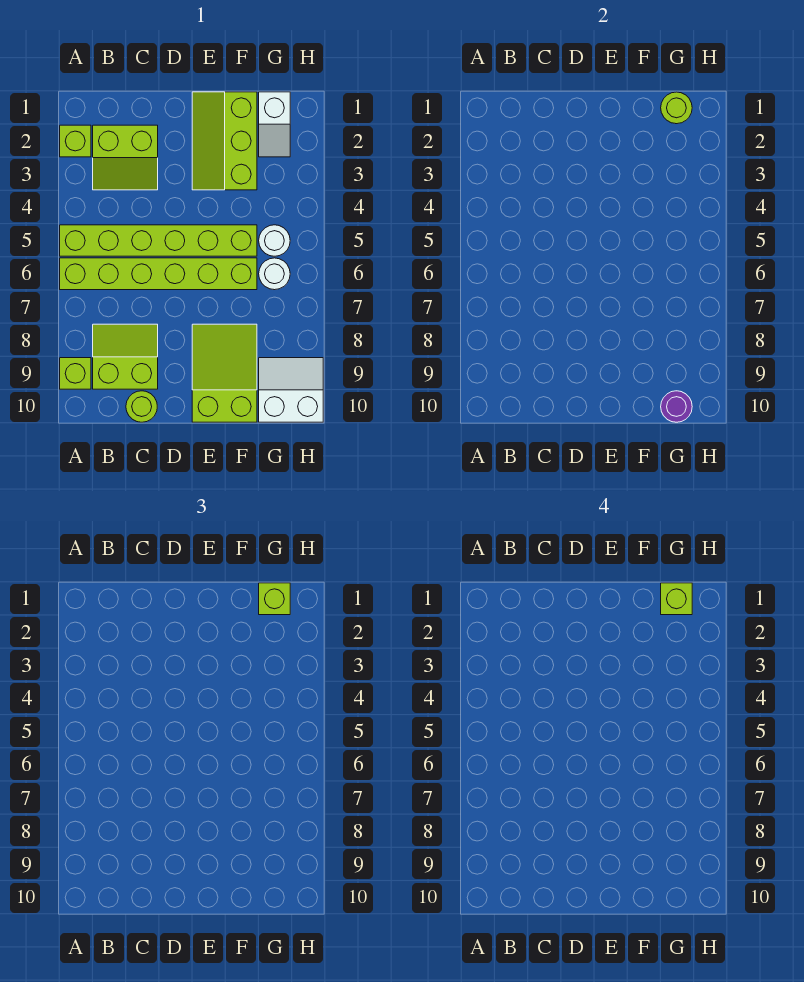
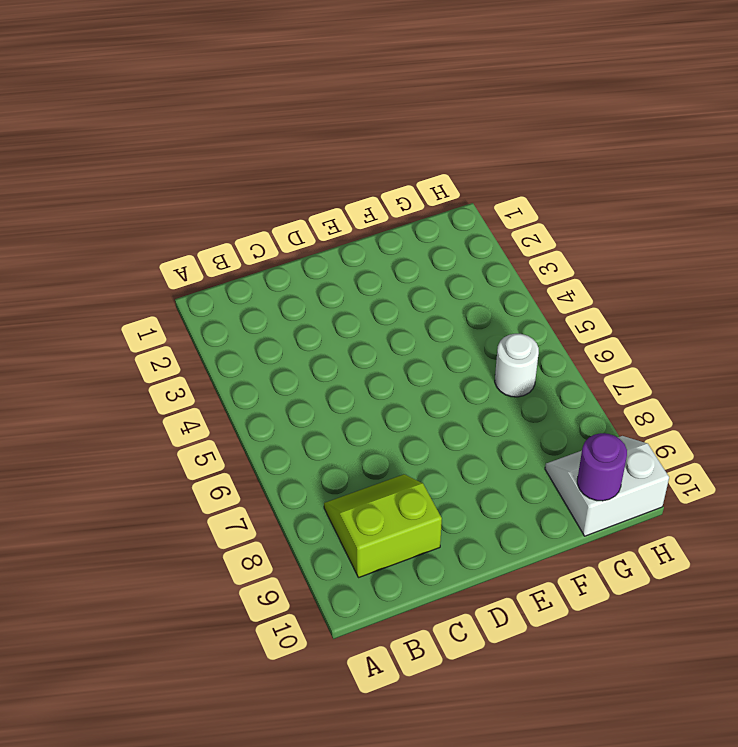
none -> lime 1x1 brick [60,125,91,157]
none -> lime 1x6 brick [60,225,257,256]
none -> lime 1x6 brick [60,258,257,290]

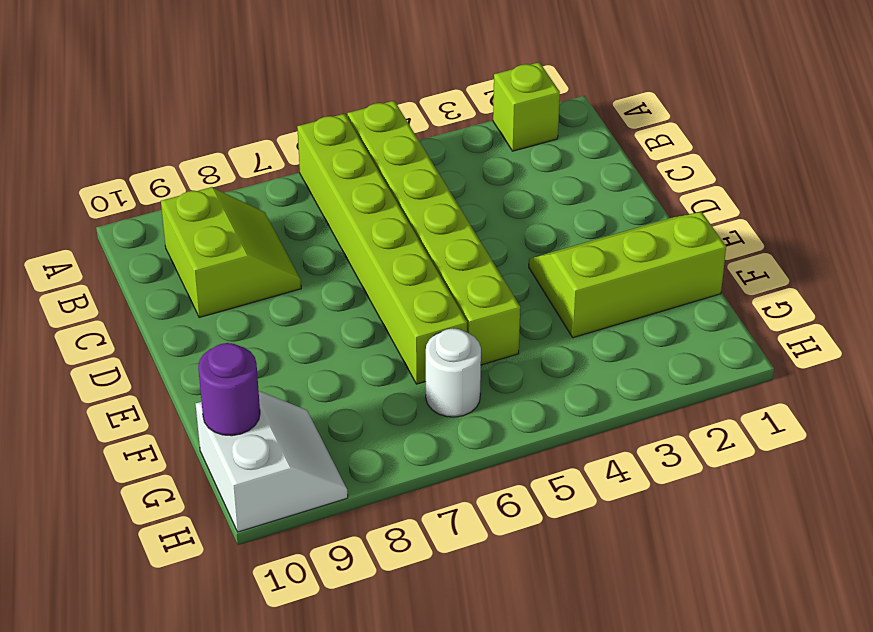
none -> lime 1x1 brick [60,358,91,389]
none -> lime 2x2 slope [93,125,158,190]
none -> lime 1x1 round brick [126,391,157,422]

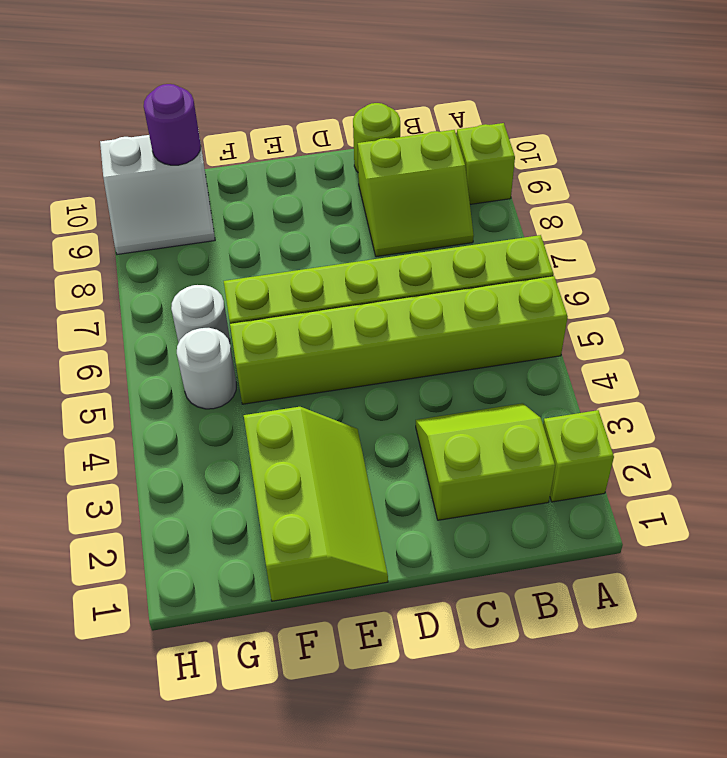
none -> lime 2x3 slope [192,324,257,422]
none -> white 1x2 slope [259,92,290,157]
none -> lime 1x1 round brick [661,92,692,124]

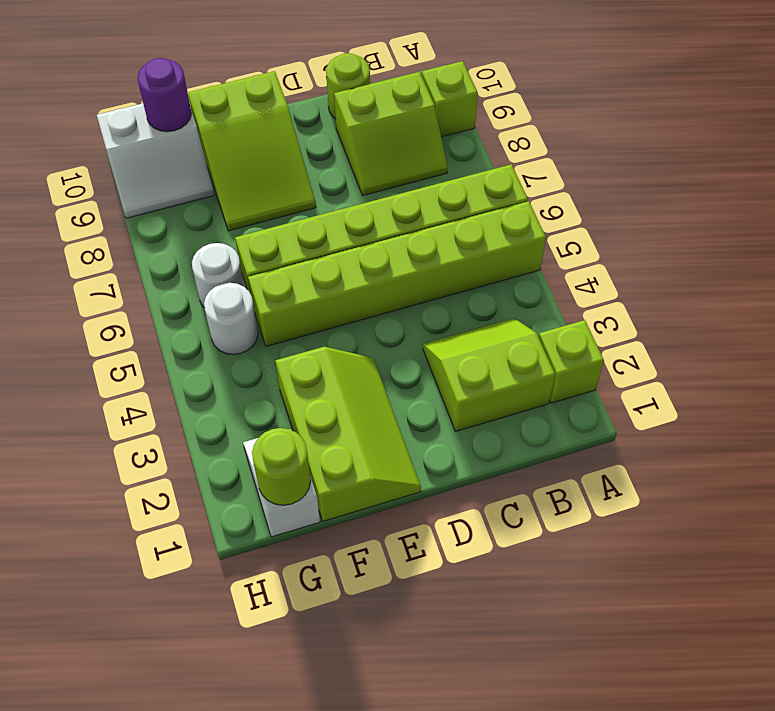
none -> lime 1x1 brick [259,583,290,615]
none -> lime 1x1 brick [661,583,692,615]

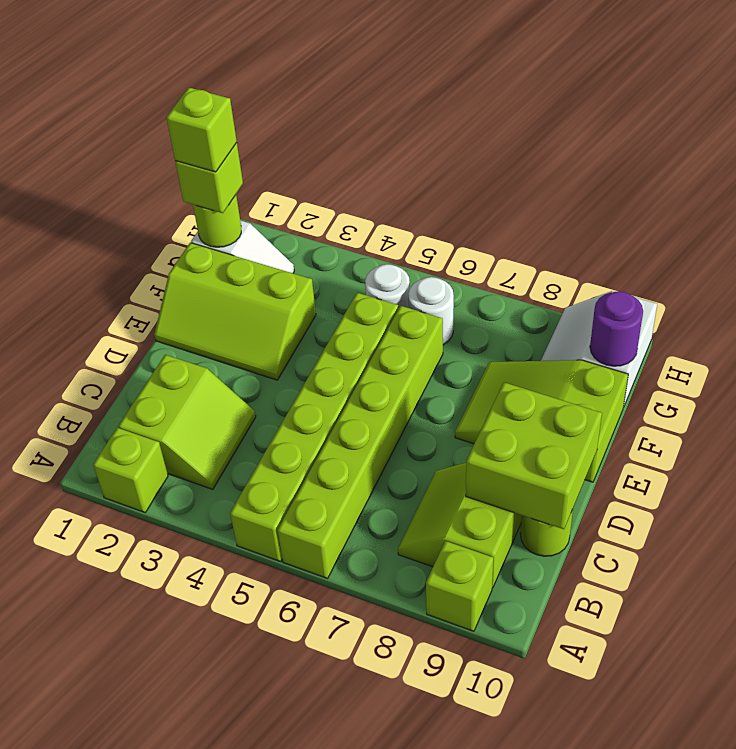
lime 2x2 brick [466,382,602,529] -> none

